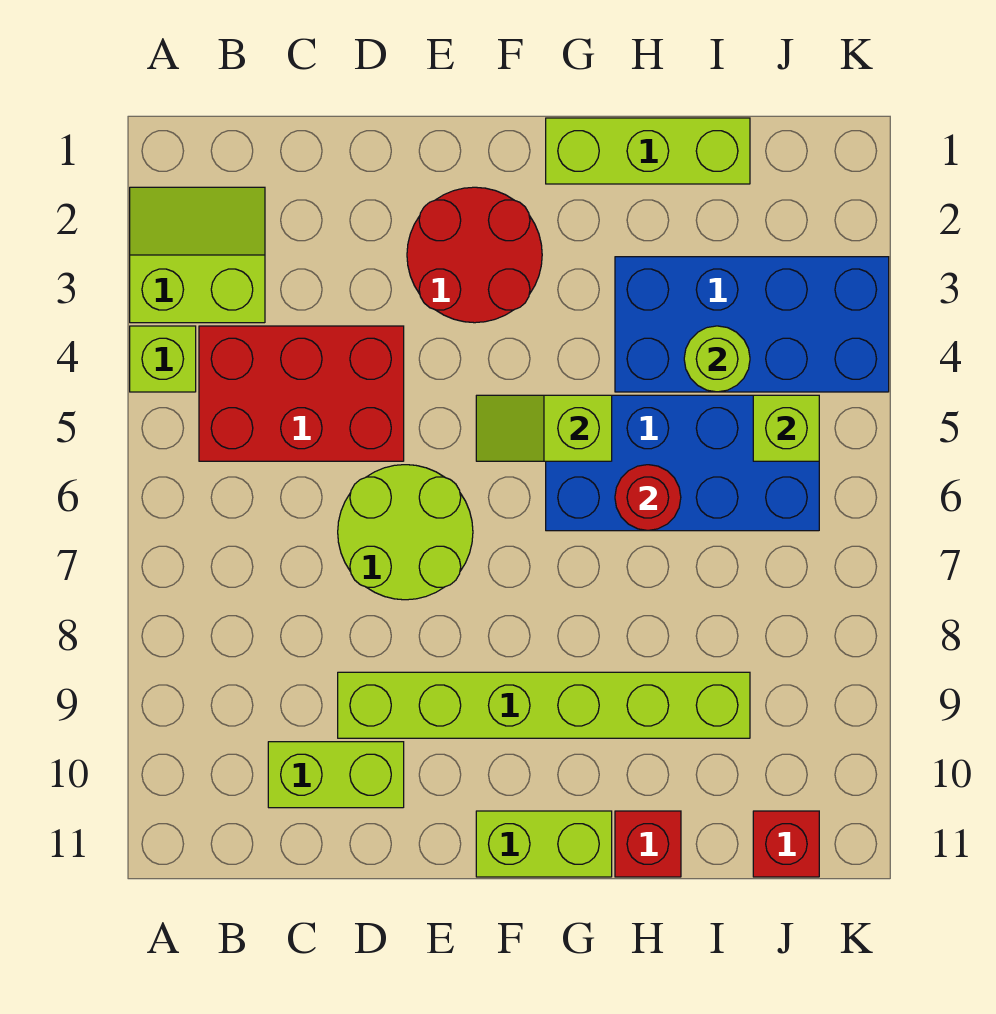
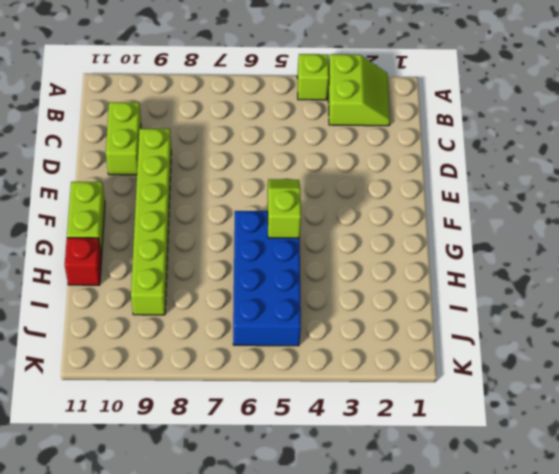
none -> red 2x3 brick [199,326,404,461]
none -> lime 2x2 round brick [338,465,473,600]
none -> red 2x2 round brick [407,187,542,323]

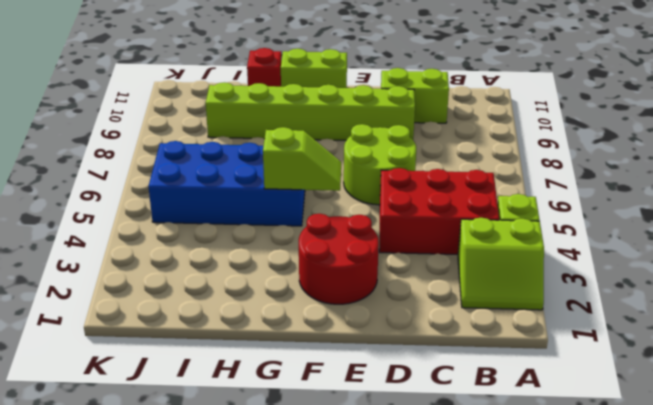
none -> lime 1x3 brick [546,118,750,184]
none -> blue 2x4 brick [615,257,889,392]
none -> red 1x1 brick [753,811,819,877]

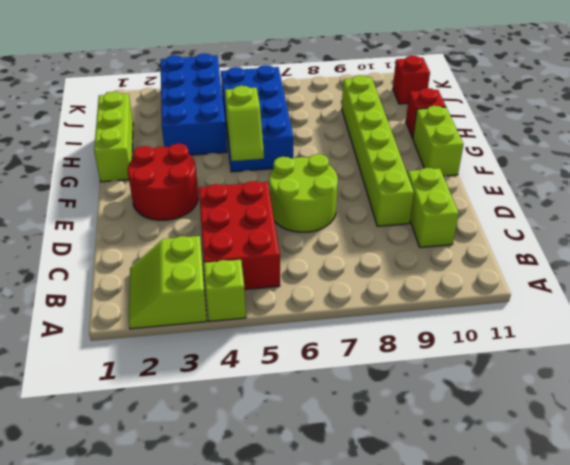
none -> red 1x1 round brick [615,465,681,530]
none -> lime 1x1 round brick [684,326,750,392]
none -> lime 1x1 brick [753,395,819,461]

